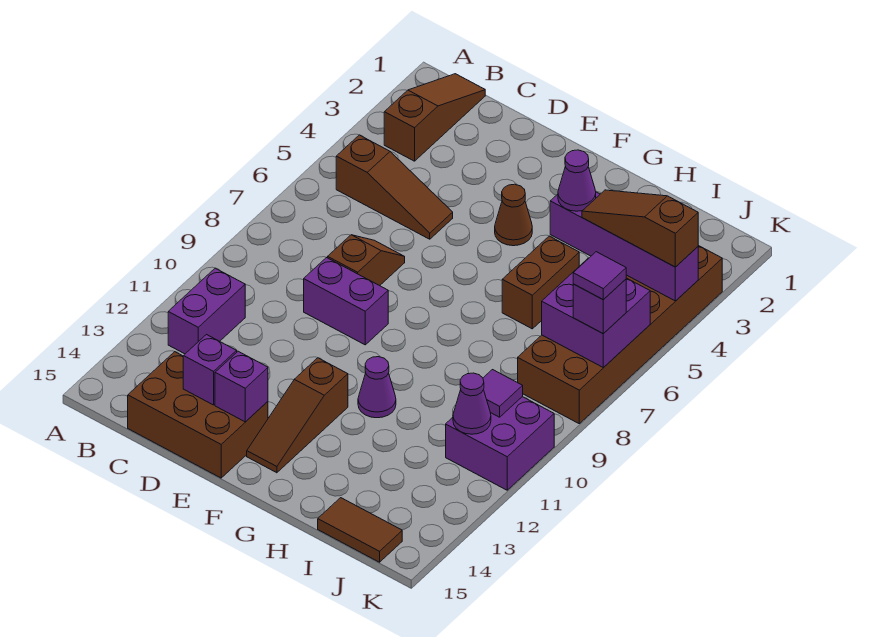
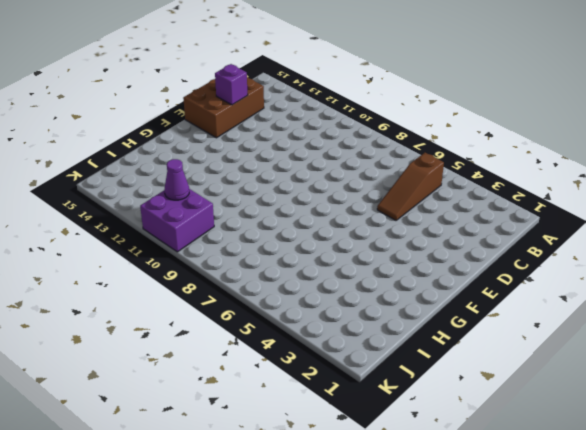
none -> brown 1x3 slope [384,74,485,161]
none -> purple 1x2 brick [168,268,245,354]
none -> brown 1x2 slope [328,235,405,286]

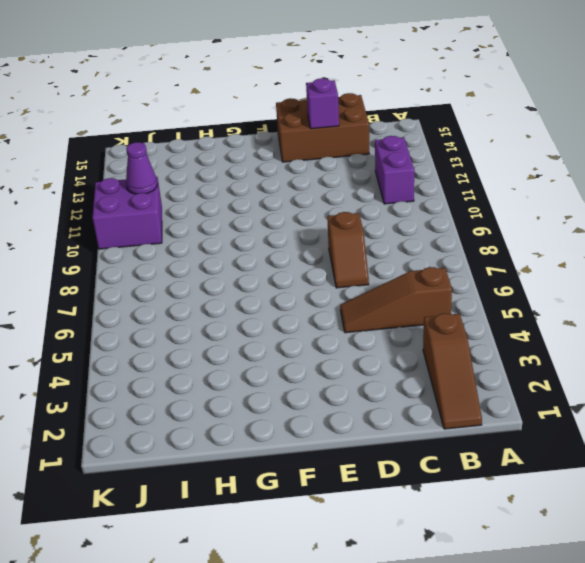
none -> purple 1x2 brick [304,257,388,345]
none -> brown 1x1 cone [495,184,532,246]
none -> brown 1x3 slope [247,358,348,473]

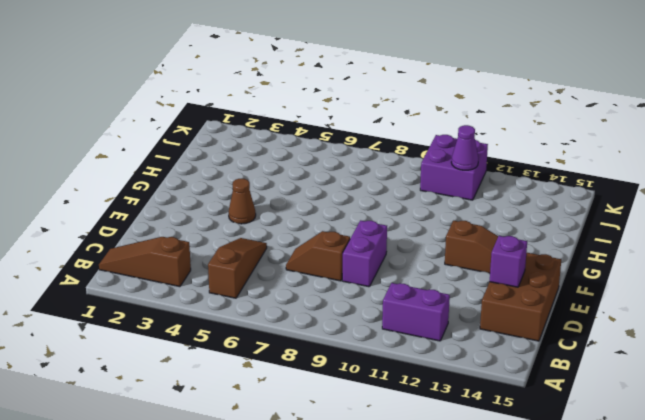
none -> purple 1x1 cone [358,357,396,418]
none -> brown 1x2 brick [502,236,579,329]
none -> brown 1x2 tile [318,498,402,562]

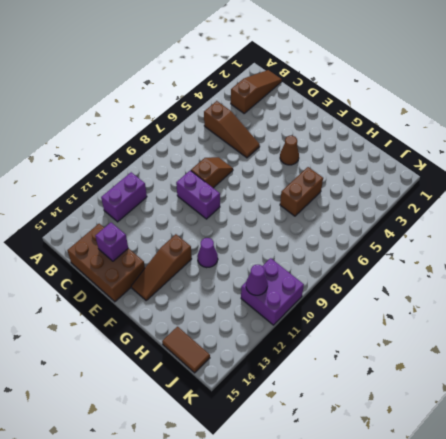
none -> brown 2x6 brick [518,245,722,424]
none -> purple 1x1 brick [215,351,268,422]
none -> purple 1x4 brick [550,192,698,301]

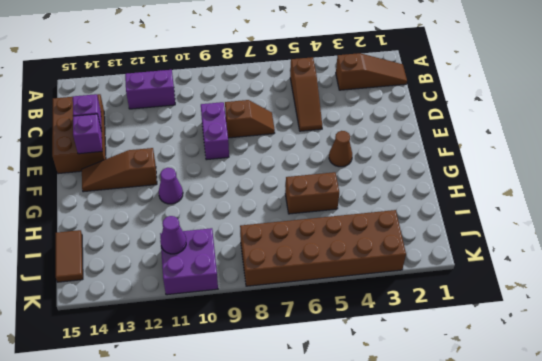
none -> purple 1x4 brick [550,192,698,301]
none -> purple 2x2 brick [542,258,650,368]
none -> purple 1x1 tile [483,370,523,417]

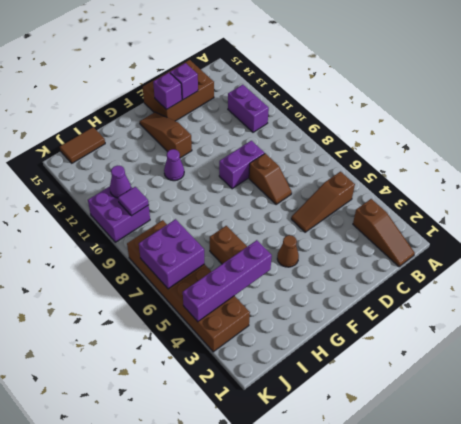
none -> purple 1x1 cone [558,150,596,211]
none -> brown 1x3 slope [582,190,698,267]
none -> purple 1x1 brick [573,279,626,334]

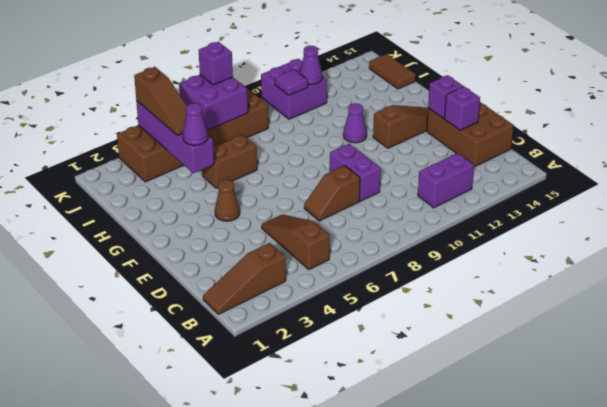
none -> purple 1x1 tile [573,252,626,300]

